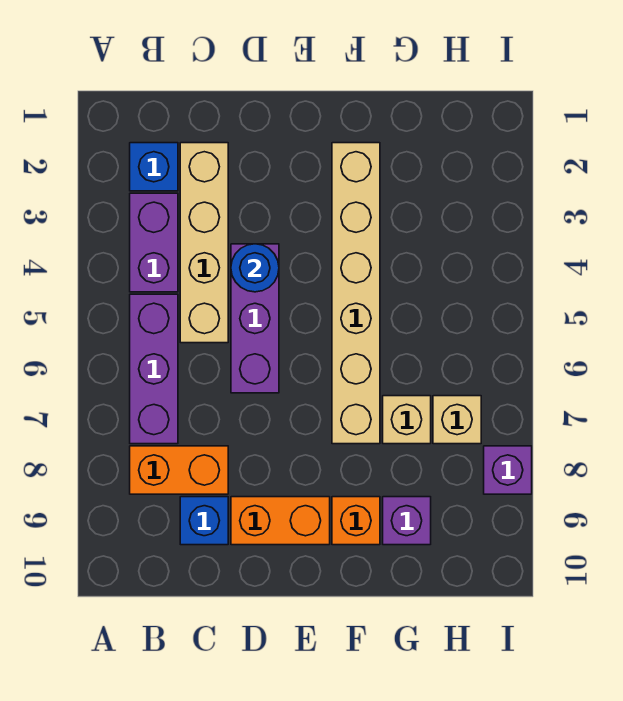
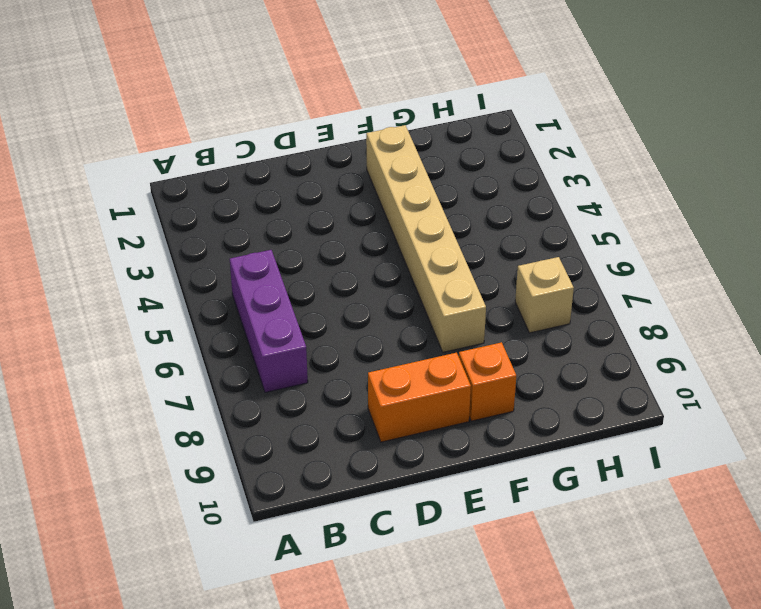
none -> blue 1x1 brick [130,143,178,191]
none -> purple 1x2 brick [130,193,178,292]
none -> orange 1x2 brick [130,446,228,494]

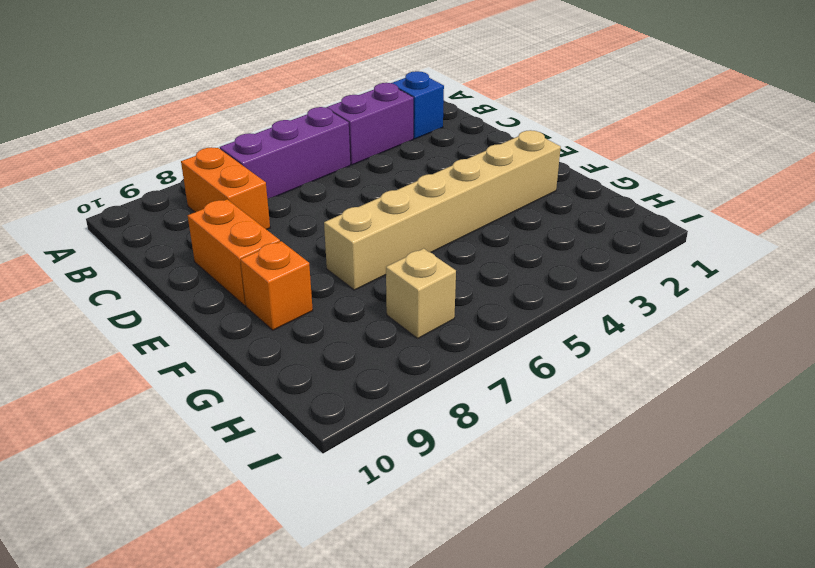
none -> tan 1x4 brick [180,143,228,343]
none -> blue 1x1 brick [180,497,228,545]
none -> purple 1x3 brick [231,244,279,393]

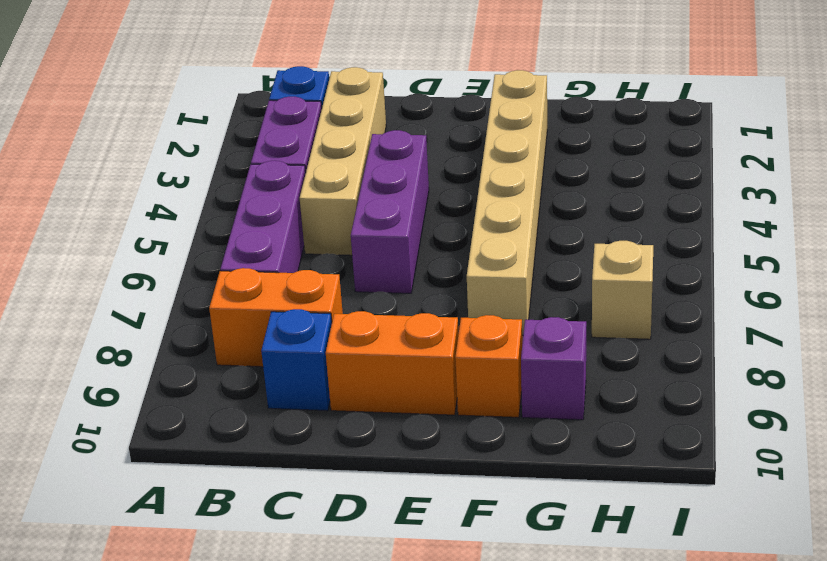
none -> tan 1x1 brick [383,396,431,444]
none -> purple 1x1 brick [484,446,532,494]
none -> blue 1x1 round brick [231,244,279,292]

